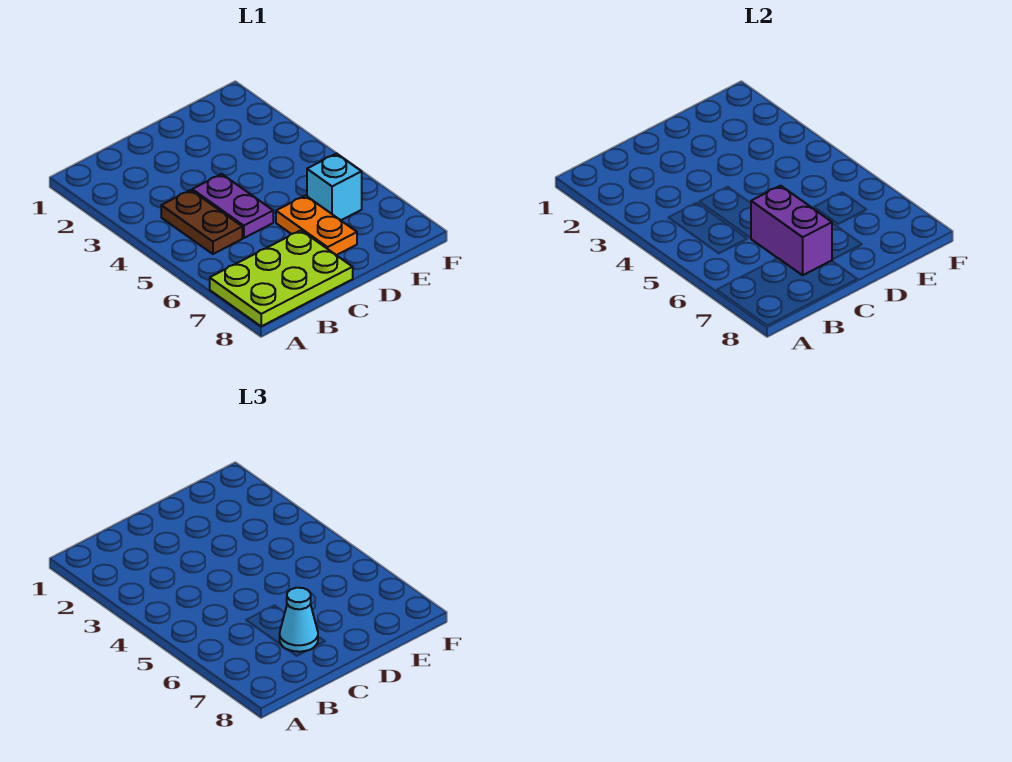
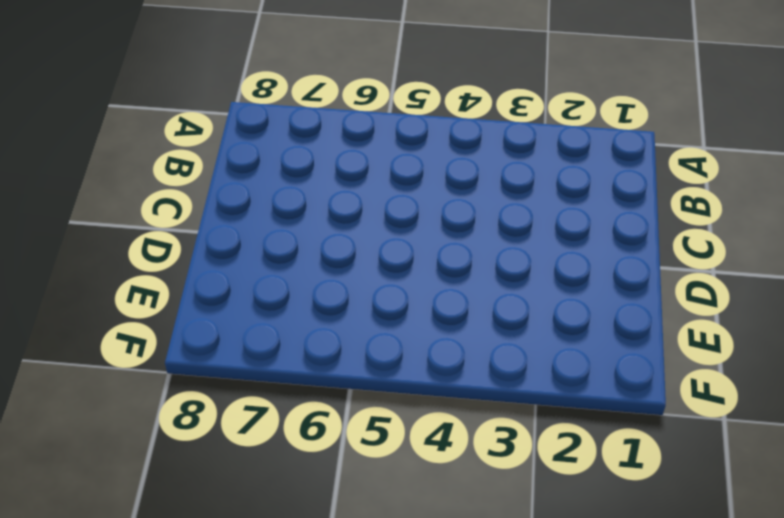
none -> lime 2x3 plate [210,230,353,326]
none -> brown 1x2 plate [161,190,242,254]

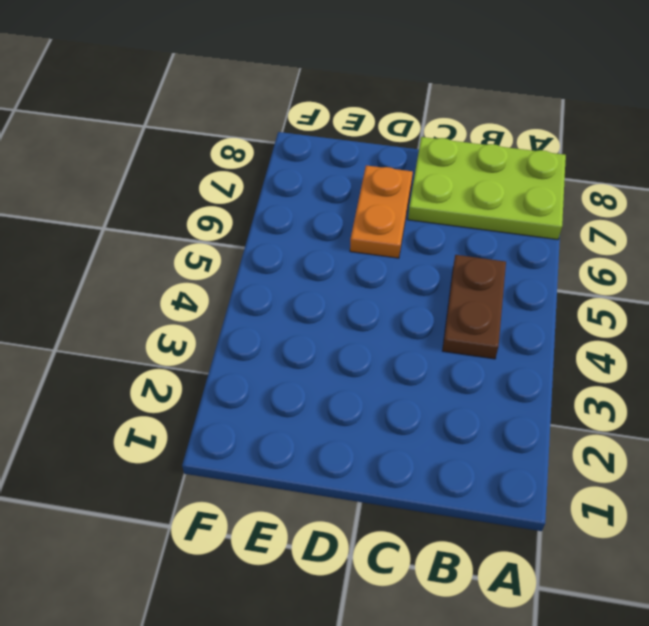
none -> purple 1x2 plate [192,174,273,238]
none -> cyan 1x1 brick [307,153,362,220]

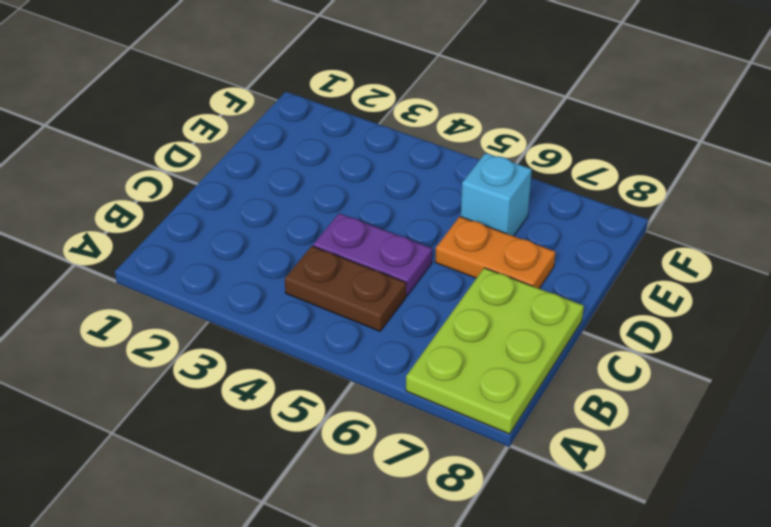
none -> purple 1x2 brick [751,186,832,275]
none -> cyan 1x1 cone [280,588,318,652]

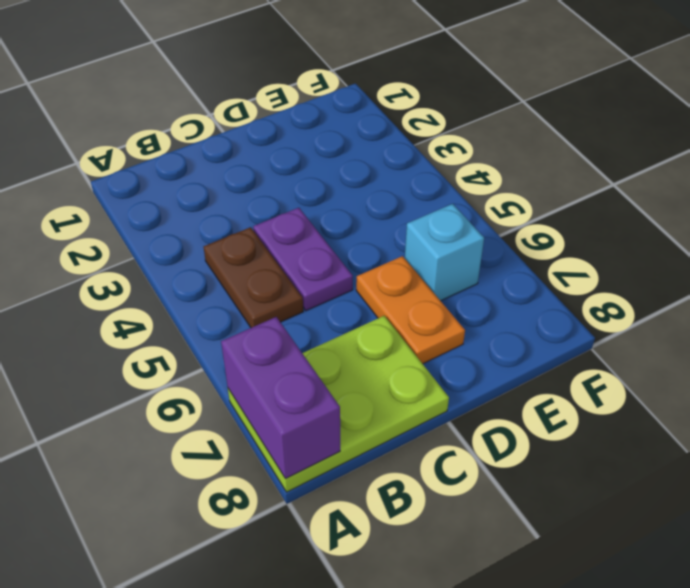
purple 1x2 brick [221,317,340,479] -> purple 1x2 brick moved to [751,186,832,275]
none -> cyan 1x1 cone [280,588,318,652]

